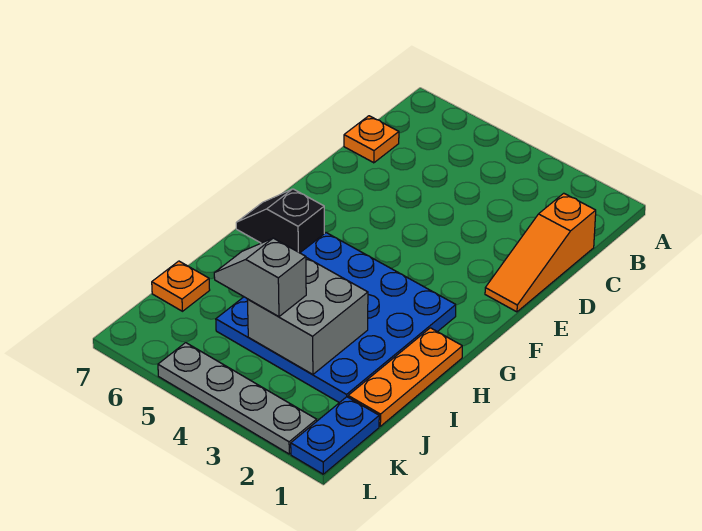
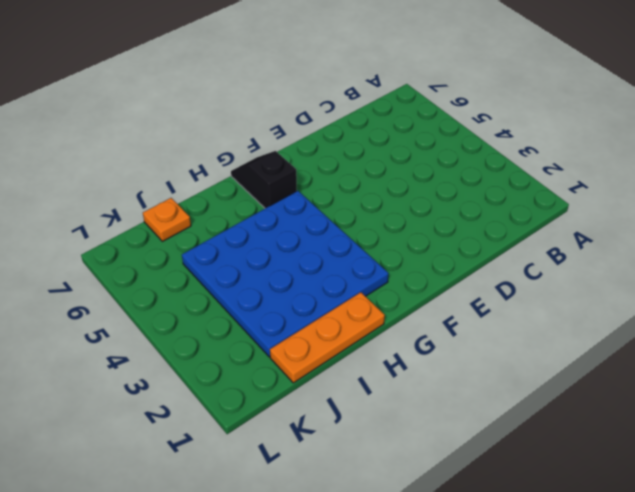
none -> orange 1x3 slope [485,193,596,312]
none -> orange 1x1 plate [344,116,399,163]

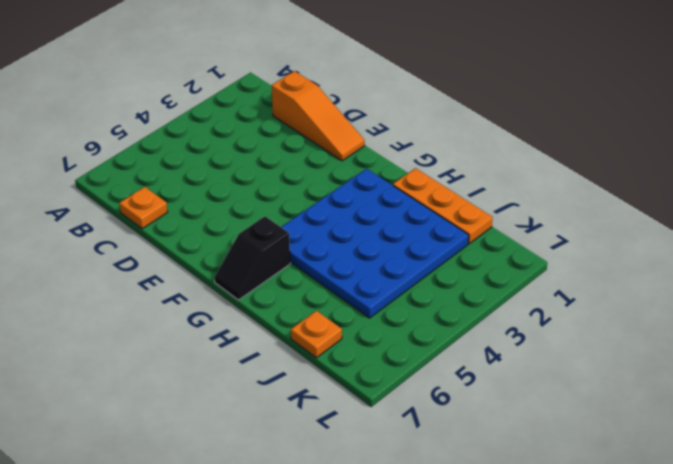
none -> blue 1x2 plate [291,397,379,474]
none -> grey 1x4 plate [158,343,317,454]

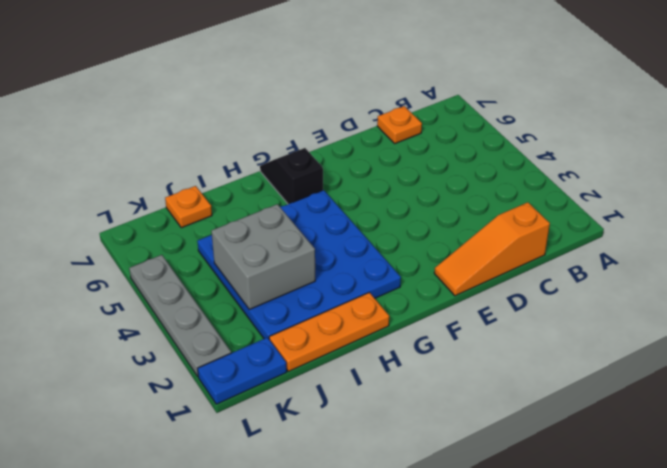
none -> grey 1x2 slope [214,238,306,317]

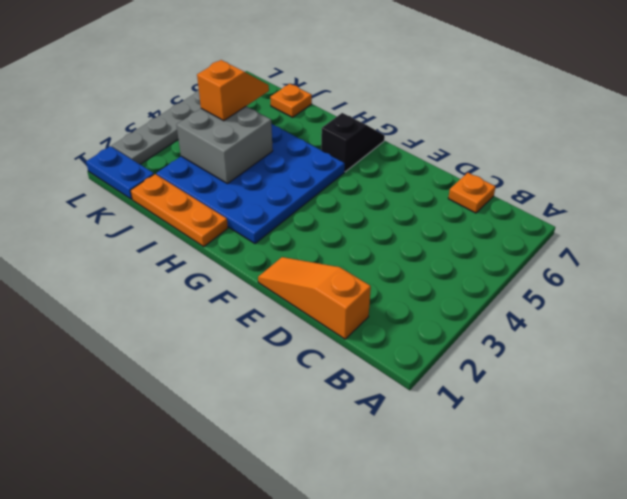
orange 1x2 slope [197,60,269,121] -> grey 1x2 slope [214,238,306,317]

